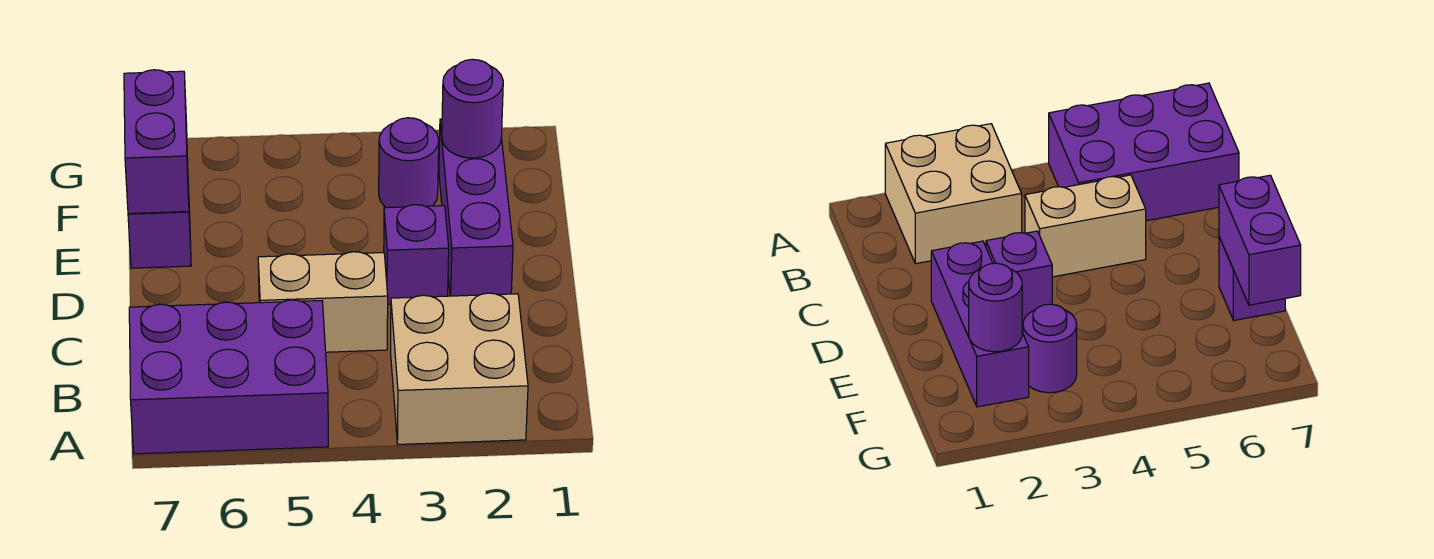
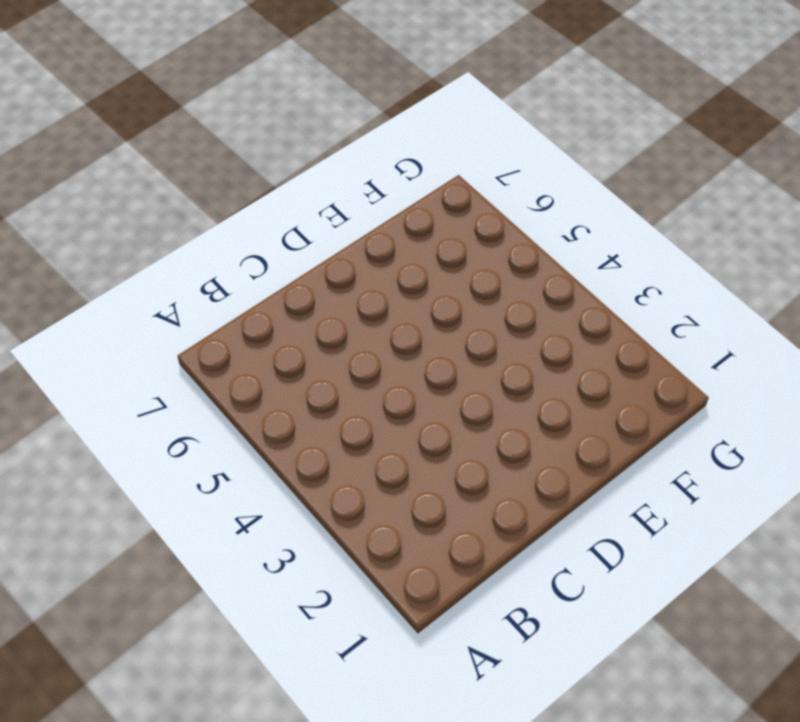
none -> tan 2x2 brick [391,293,528,444]
none -> purple 2x3 brick [129,300,328,454]

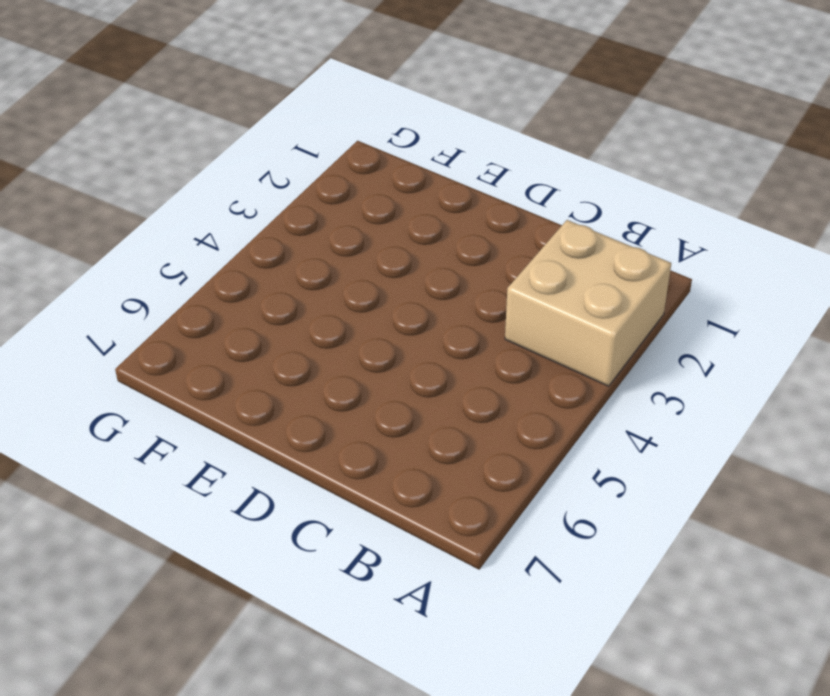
none -> purple 2x3 brick [129,300,328,454]
none -> tan 1x2 brick [258,252,388,352]

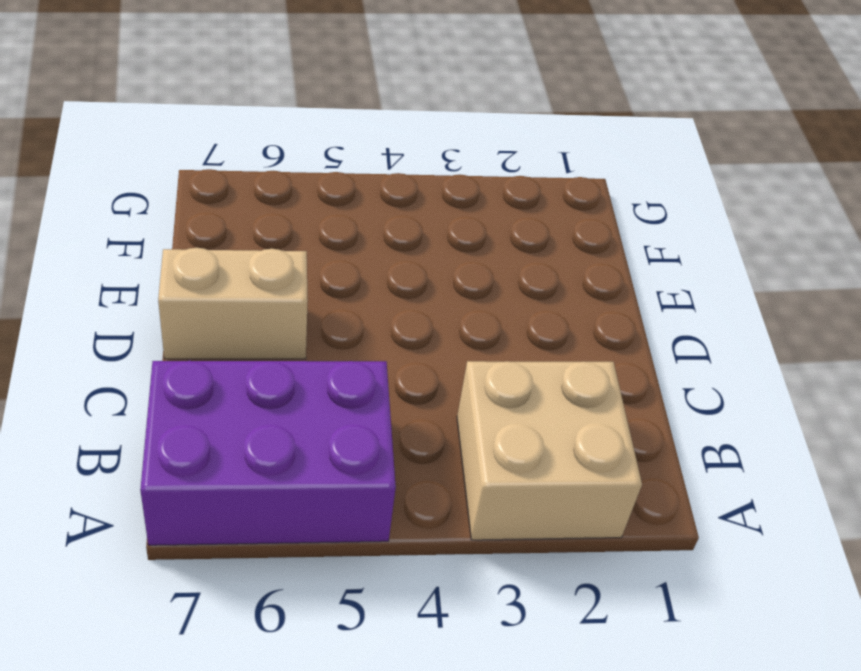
tan 1x2 brick [158,248,308,359] -> tan 1x2 brick moved to [258,252,388,352]
none -> purple 1x3 brick [439,119,513,296]
none -> purple 1x1 brick [384,205,449,304]

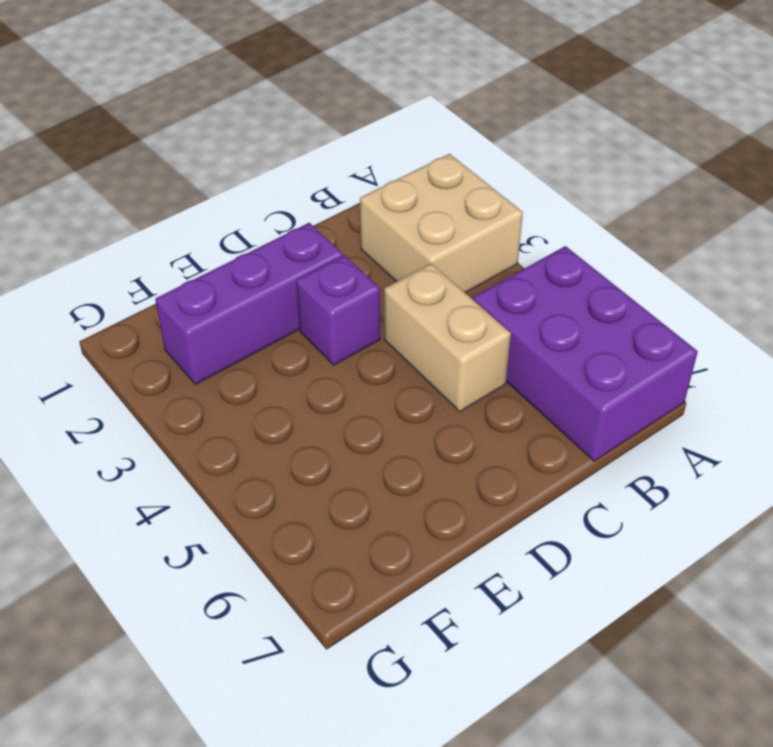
none -> purple 1x1 brick [128,186,191,268]
none -> purple 1x1 round brick [379,118,439,208]

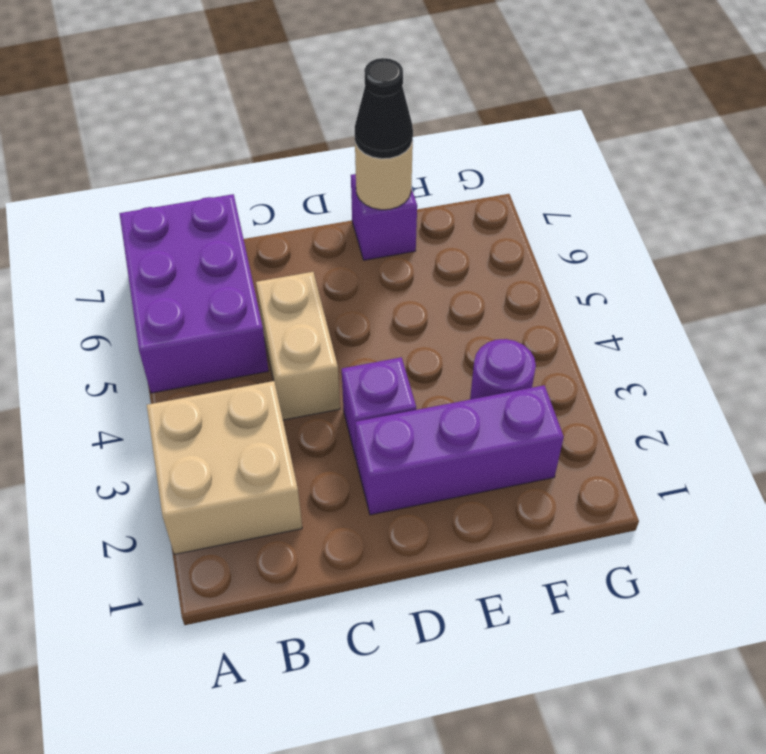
tan 1x1 round brick [355,141,413,210] -> purple 1x2 brick [124,70,189,214]
black 1x1 cone [355,58,413,159] -> none
none -> purple 1x1 round brick [442,59,503,158]

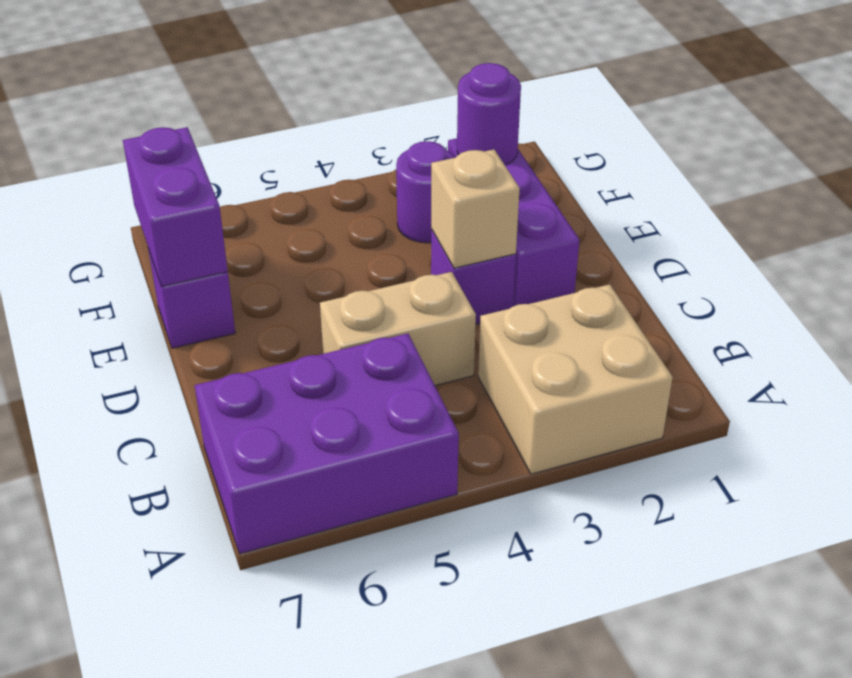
tan 1x1 brick [431,150,520,268] -> none

